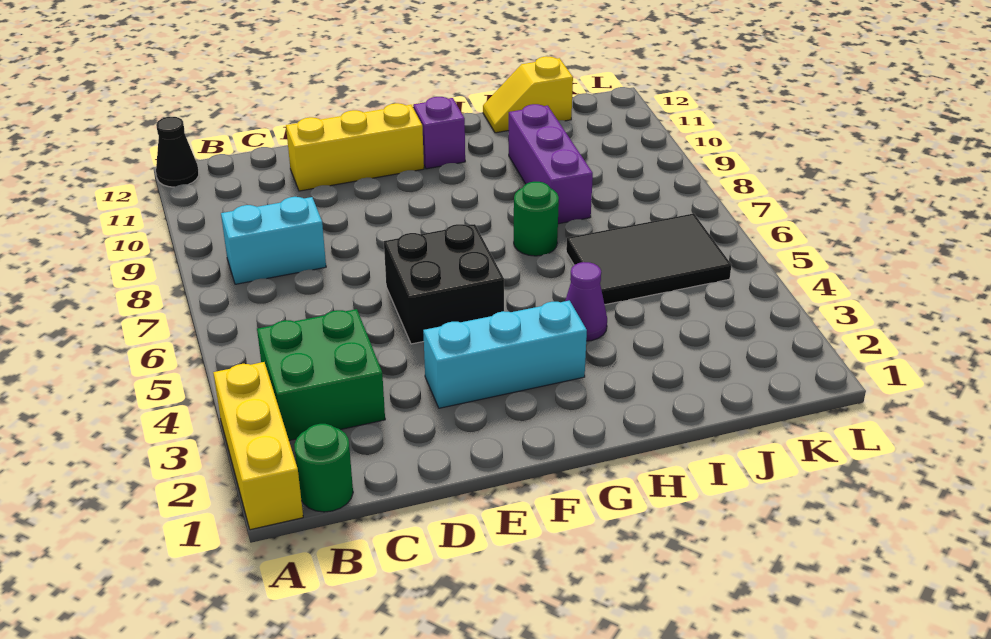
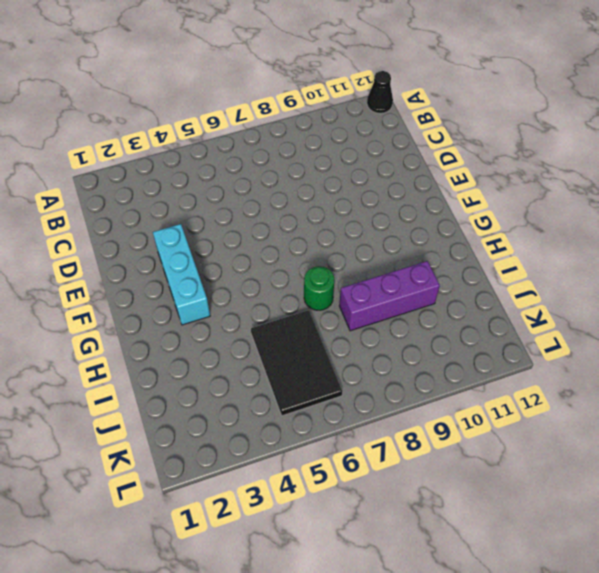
none -> yellow 1x3 brick [213,362,303,530]
none -> green 1x1 round brick [294,424,353,512]
none -> green 2x2 brick [257,309,385,440]

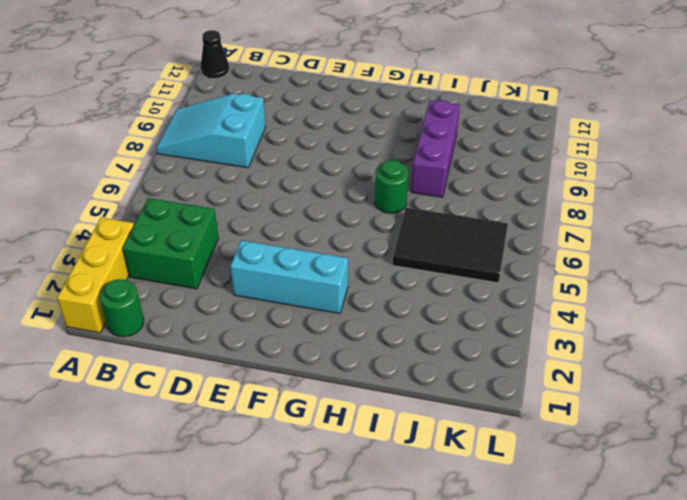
cyan 2x3 slope [156,94,266,168] -> cyan 1x2 brick [221,197,326,284]
none -> yellow 1x3 brick [286,103,424,191]
none -> black 2x2 brick [384,224,504,344]
none -> purple 1x1 brick [413,97,465,169]

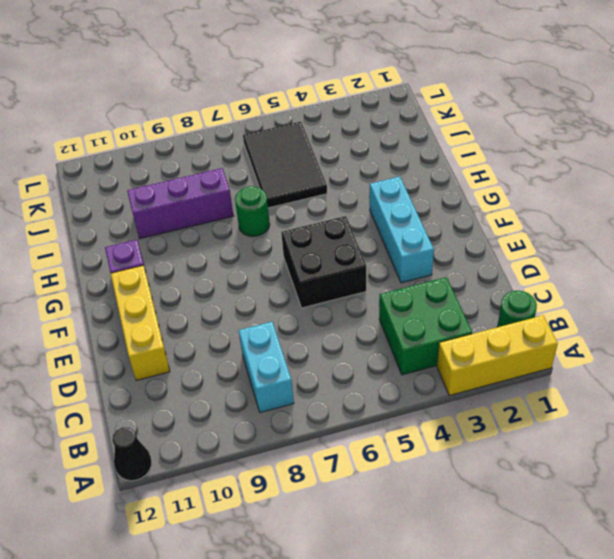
none -> purple 1x1 cone [565,262,607,341]
none -> yellow 1x2 slope [483,56,573,133]

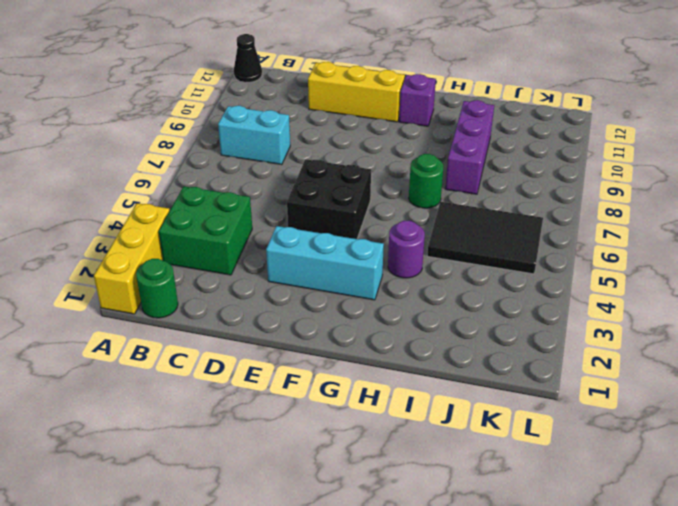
purple 1x1 round brick [388,221,425,278] -> purple 1x1 cone [565,262,607,341]
none -> yellow 1x2 slope [483,56,573,133]

